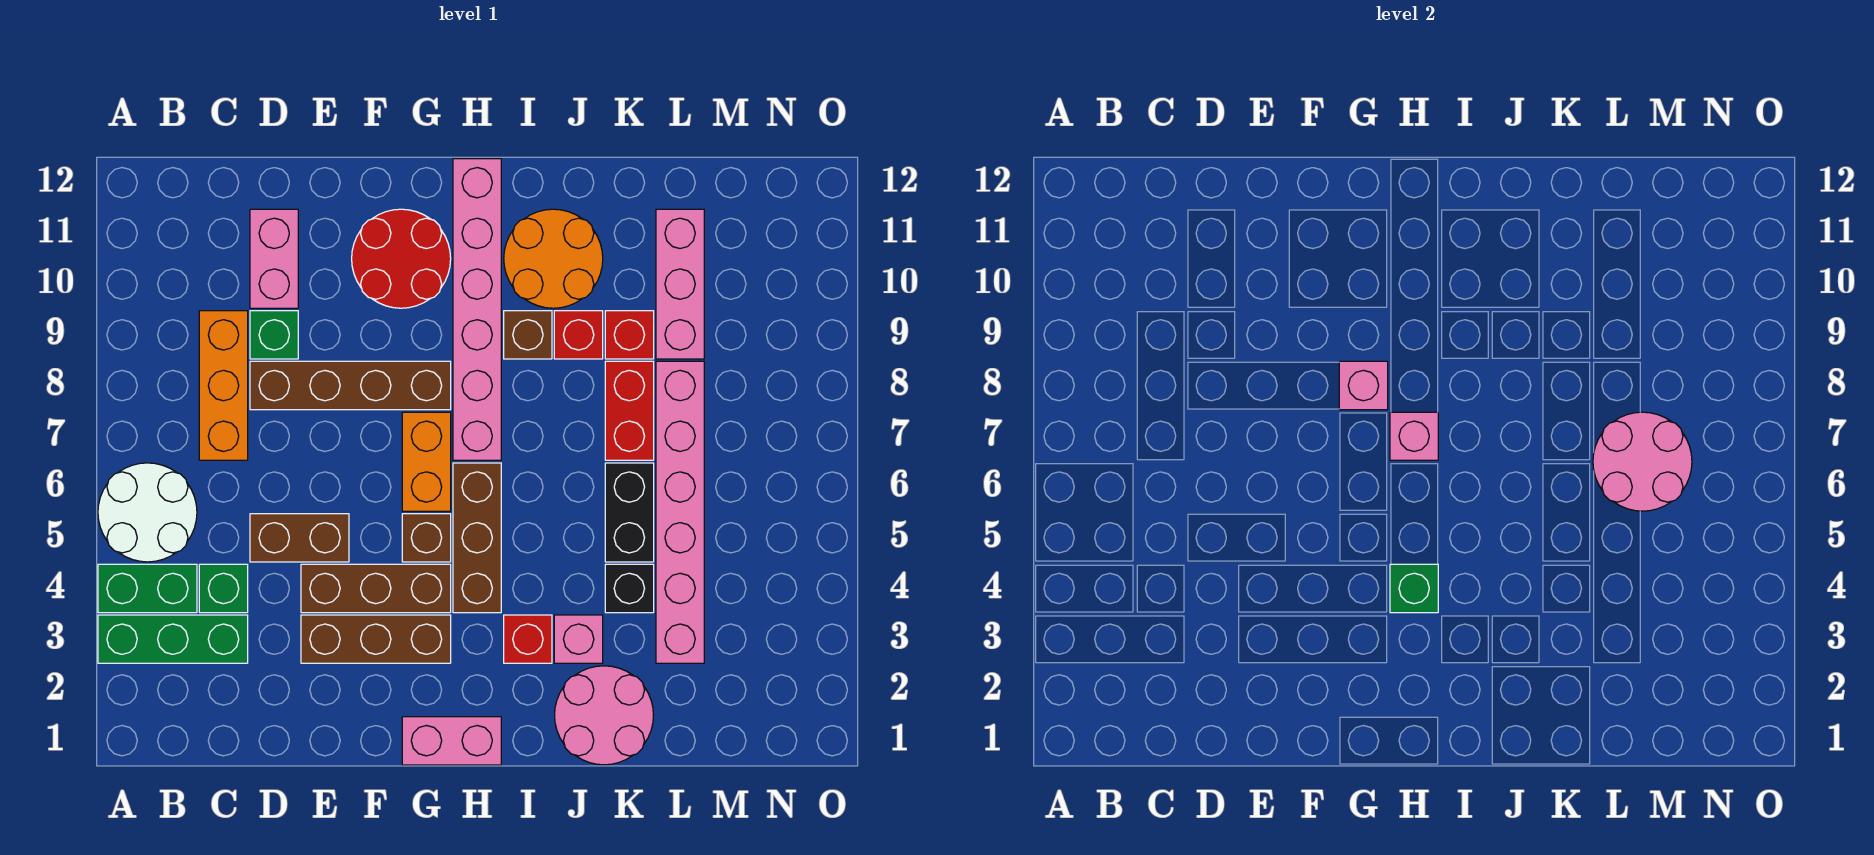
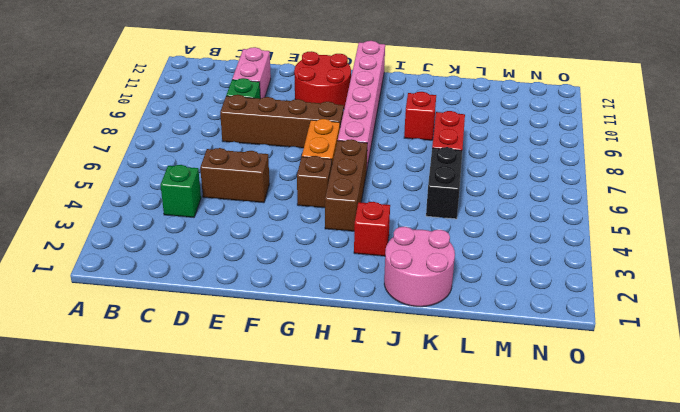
none -> green 1x3 brick [98,615,248,663]
none -> green 1x2 brick [98,564,197,613]
none -> white 2x2 round brick [98,463,197,562]
none -> orange 1x3 brick [199,311,248,460]

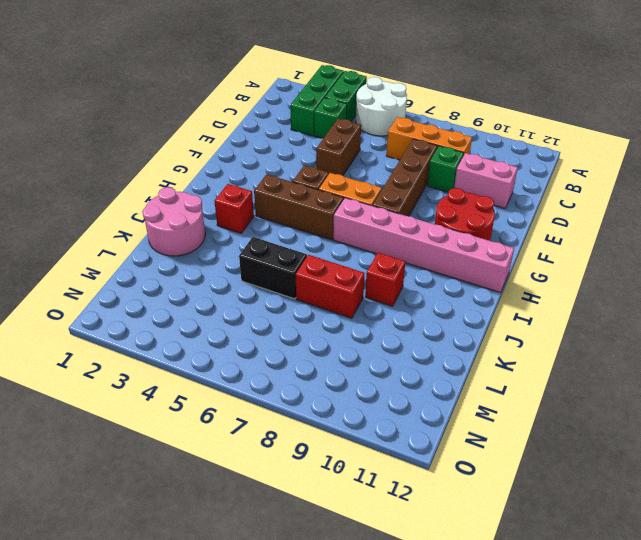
none -> brown 1x3 brick [301,615,451,663]
none -> brown 1x3 brick [301,564,451,613]
none -> pink 1x2 brick [402,717,501,765]
none -> brown 1x1 brick [504,311,552,359]

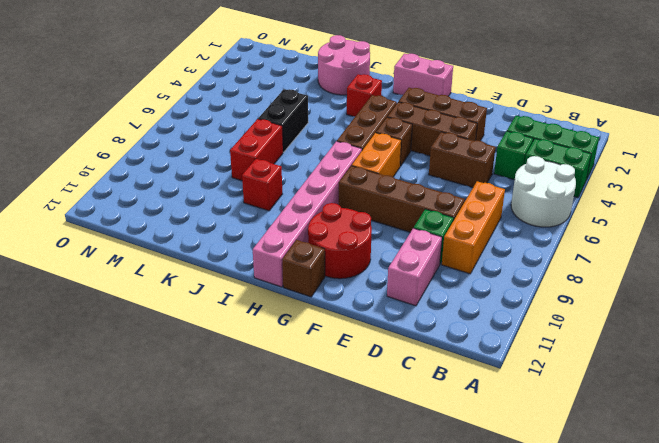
brown 1x1 brick [282,240,325,297] -> brown 1x1 brick moved to [504,311,552,359]
none -> orange 2x2 round brick [504,209,603,308]
none -> pink 1x1 brick [554,615,603,663]
none -> black 1x1 brick [605,564,654,613]
none -> red 1x1 brick [605,311,654,359]

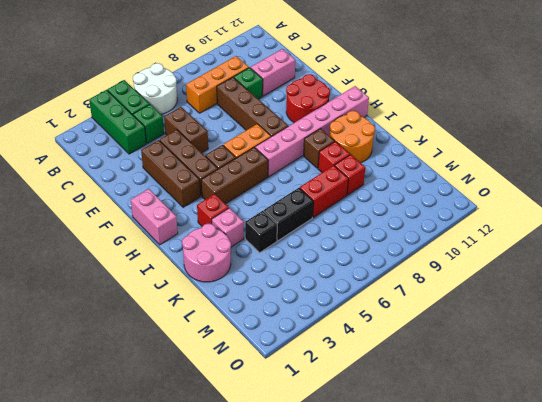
none -> pink 1x6 brick [656,361,704,663]
none -> pink 1x3 brick [656,209,704,359]
none -> pink 1x1 brick [1339,361,1388,410]
none -> green 1x1 brick [1390,564,1438,613]

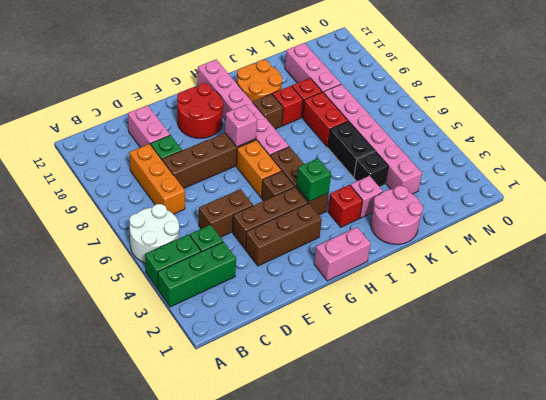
none -> pink 1x1 brick [1390,412,1438,460]
none -> pink 2x2 round brick [1593,412,1692,511]

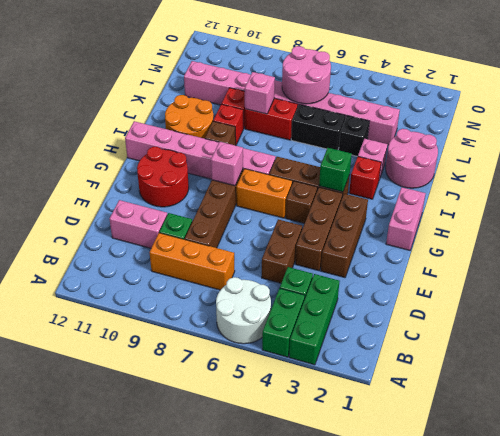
pink 1x1 brick [245,72,275,114] -> pink 1x1 brick moved to [1390,412,1438,460]

